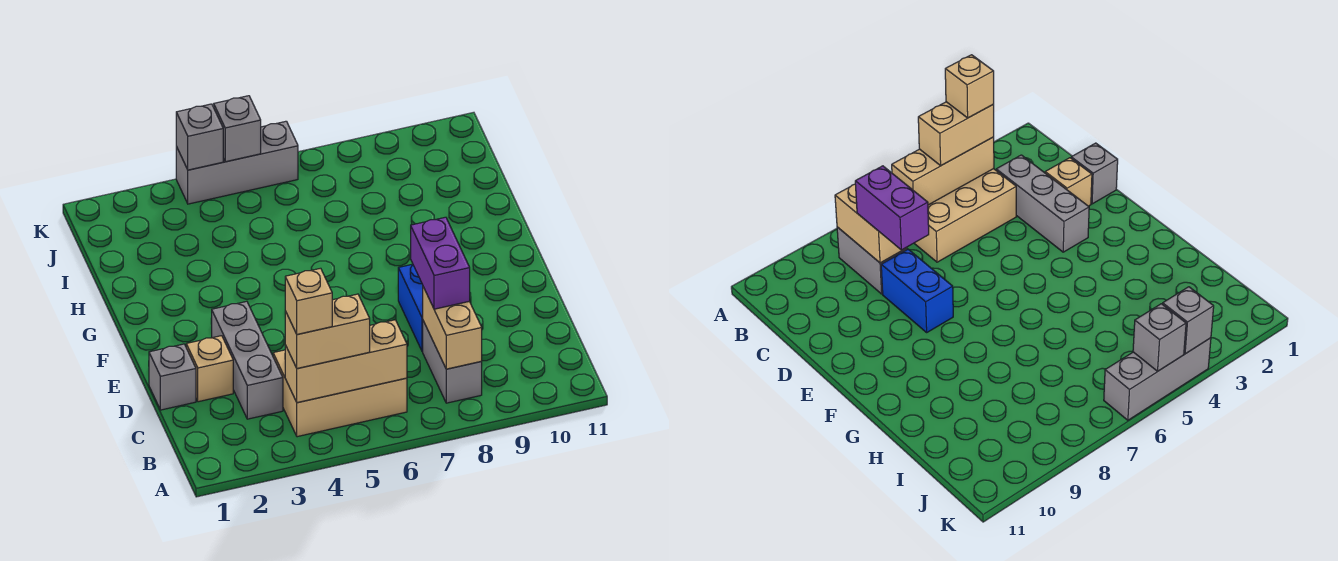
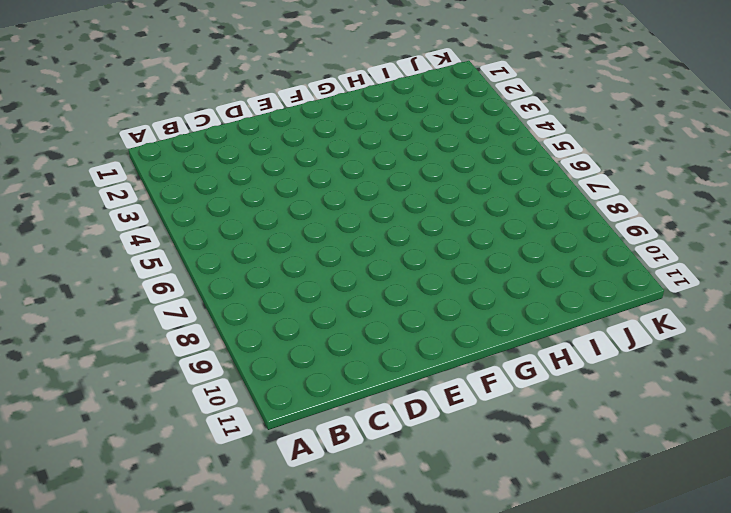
none -> tan 2x3 brick [273,350,407,437]
none -> grey 1x2 brick [423,321,482,403]
none -> grey 1x3 brick [211,301,283,419]

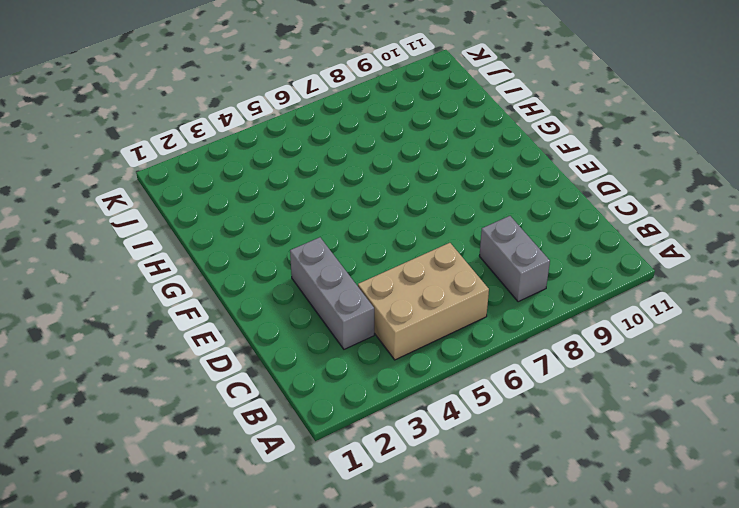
none -> grey 1x1 brick [149,344,196,410]
none -> tan 1x1 brick [186,336,233,402]
none -> blue 1x2 brick [398,264,423,352]

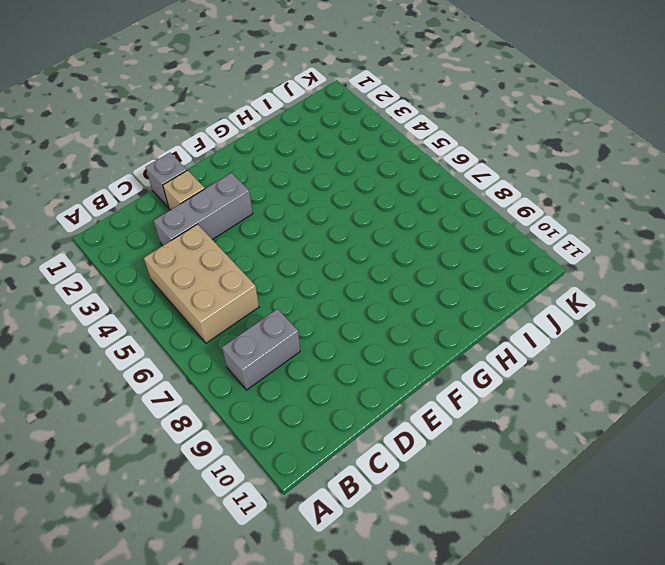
none -> blue 1x2 brick [398,264,423,352]
none -> grey 1x3 brick [176,121,298,204]
none -> tan 1x3 brick [285,320,407,403]

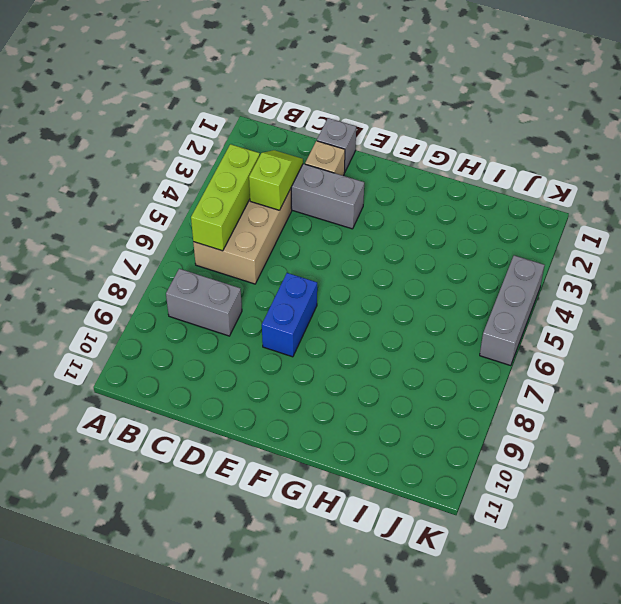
lime 1x3 brick [191,144,260,251] -> tan 1x3 brick [285,320,407,403]
lime 1x2 slope [249,150,303,210] -> none
blue 1x2 brick [262,273,317,357] -> blue 1x2 brick turned to [398,264,423,352]
none -> tan 1x2 brick [423,287,482,369]
none -> grey 1x1 brick [176,104,223,170]
none -> grey 1x1 brick [214,96,261,162]

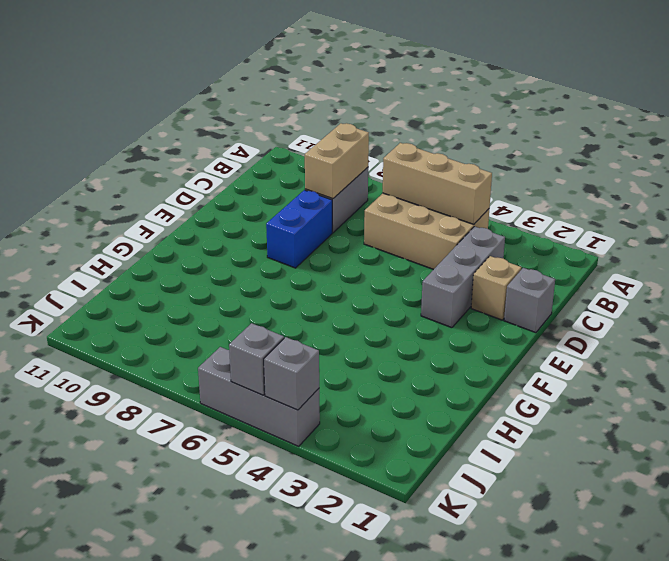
none -> tan 1x2 brick [285,294,370,369]
none -> purple 1x2 brick [411,217,470,309]
none -> tan 1x1 brick [285,268,332,334]

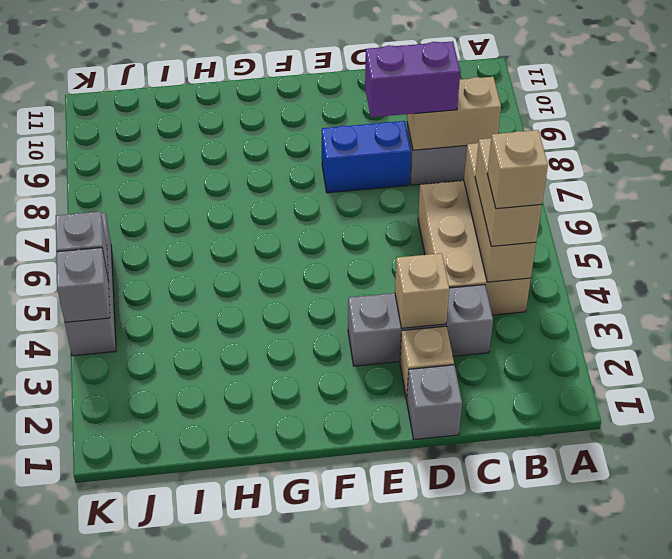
tan 1x1 brick [395,253,449,328] -> none

